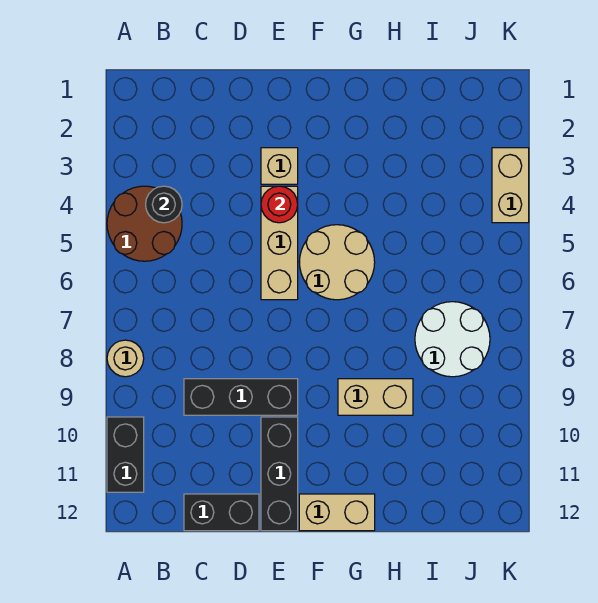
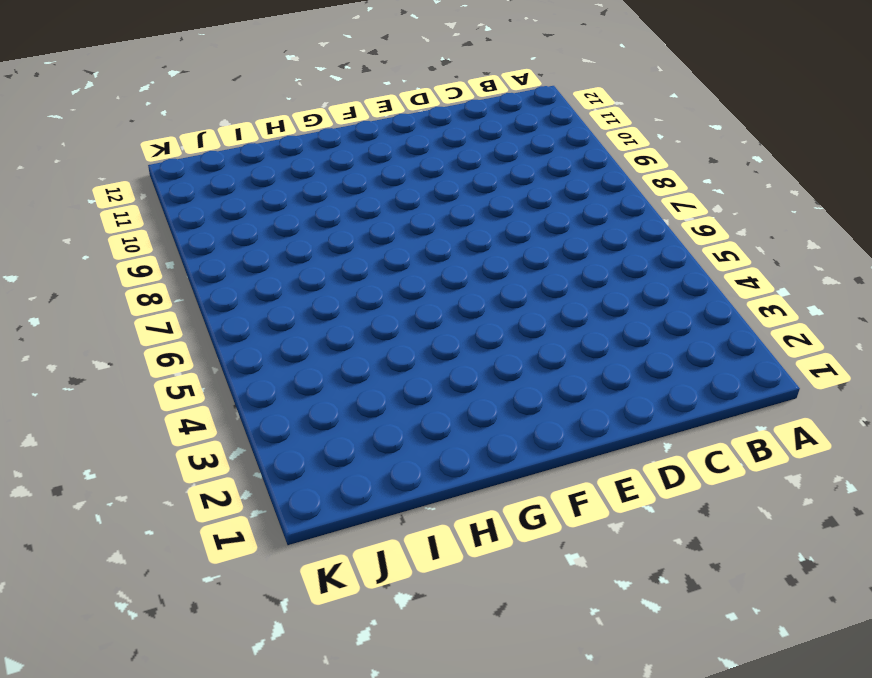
none -> brown 2x2 round brick [107,186,182,261]
none -> tan 1x1 round brick [107,340,144,377]
none -> black 1x2 brick [107,417,144,492]

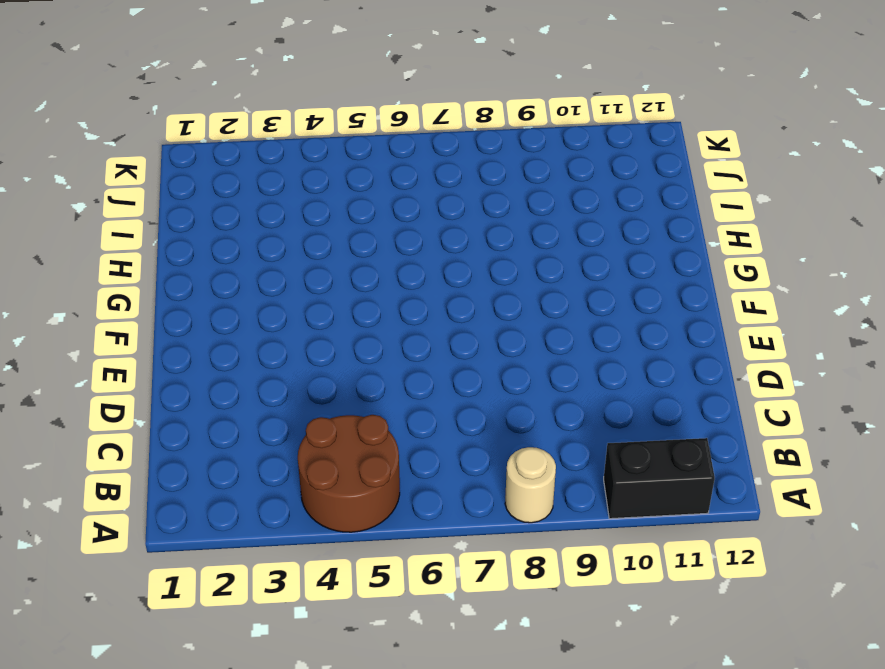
none -> black 1x3 brick [184,379,298,415]
none -> black 1x2 brick [184,494,259,531]
none -> tan 1x1 brick [261,148,298,184]

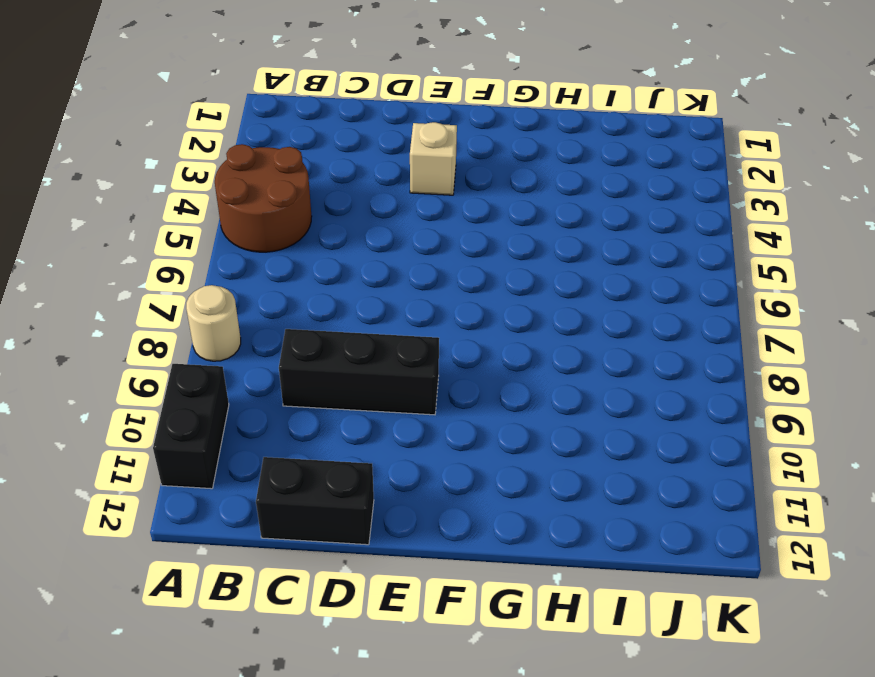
none -> tan 1x3 brick [261,186,298,300]
none -> black 1x3 brick [261,417,298,531]
none -> tan 2x2 round brick [299,225,375,300]

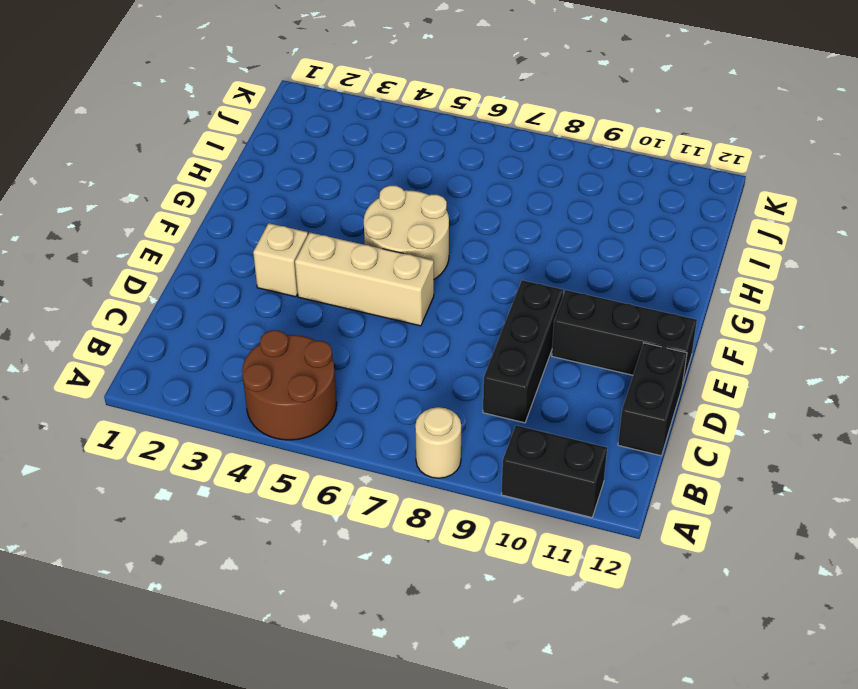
none -> tan 1x2 brick [299,494,375,531]
none -> tan 1x2 brick [338,379,413,415]
none -> white 2x2 round brick [415,302,490,377]

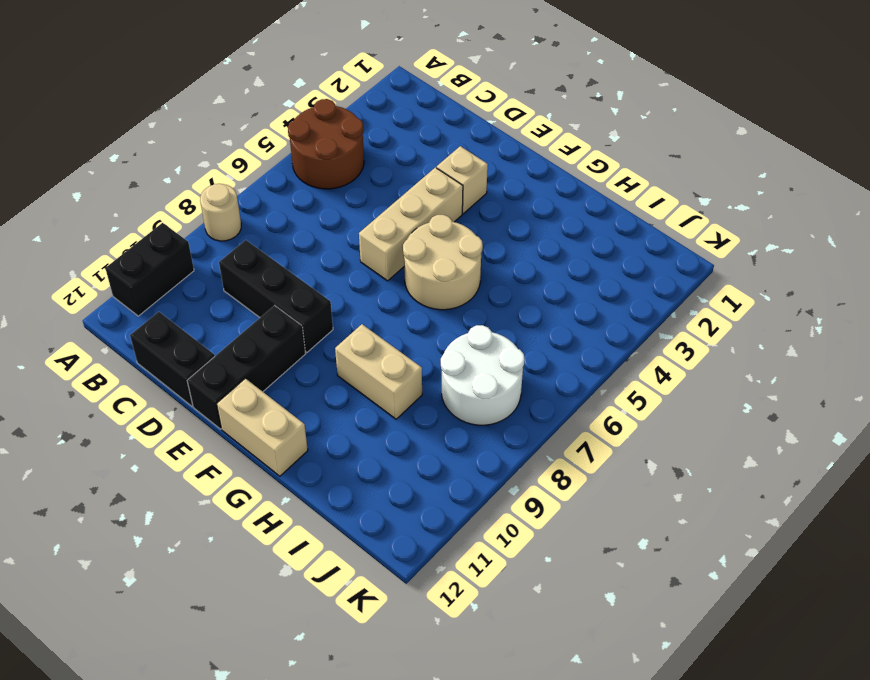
none -> tan 1x2 brick [492,148,529,223]
none -> black 1x1 round brick [146,186,182,223]
none -> red 1x1 round brick [261,186,298,223]

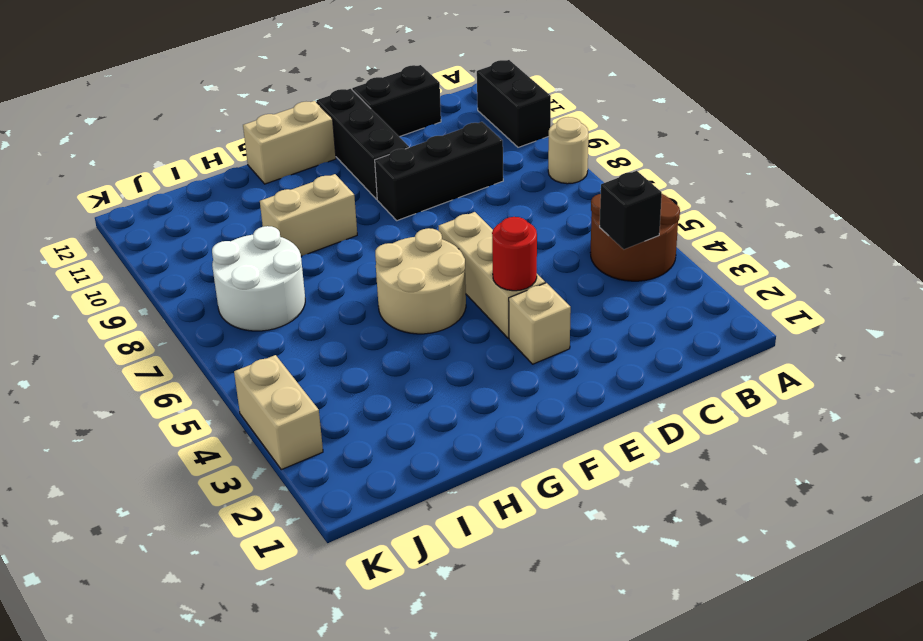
black 1x1 brick [600,171,662,249] -> black 1x1 round brick [146,186,182,223]

